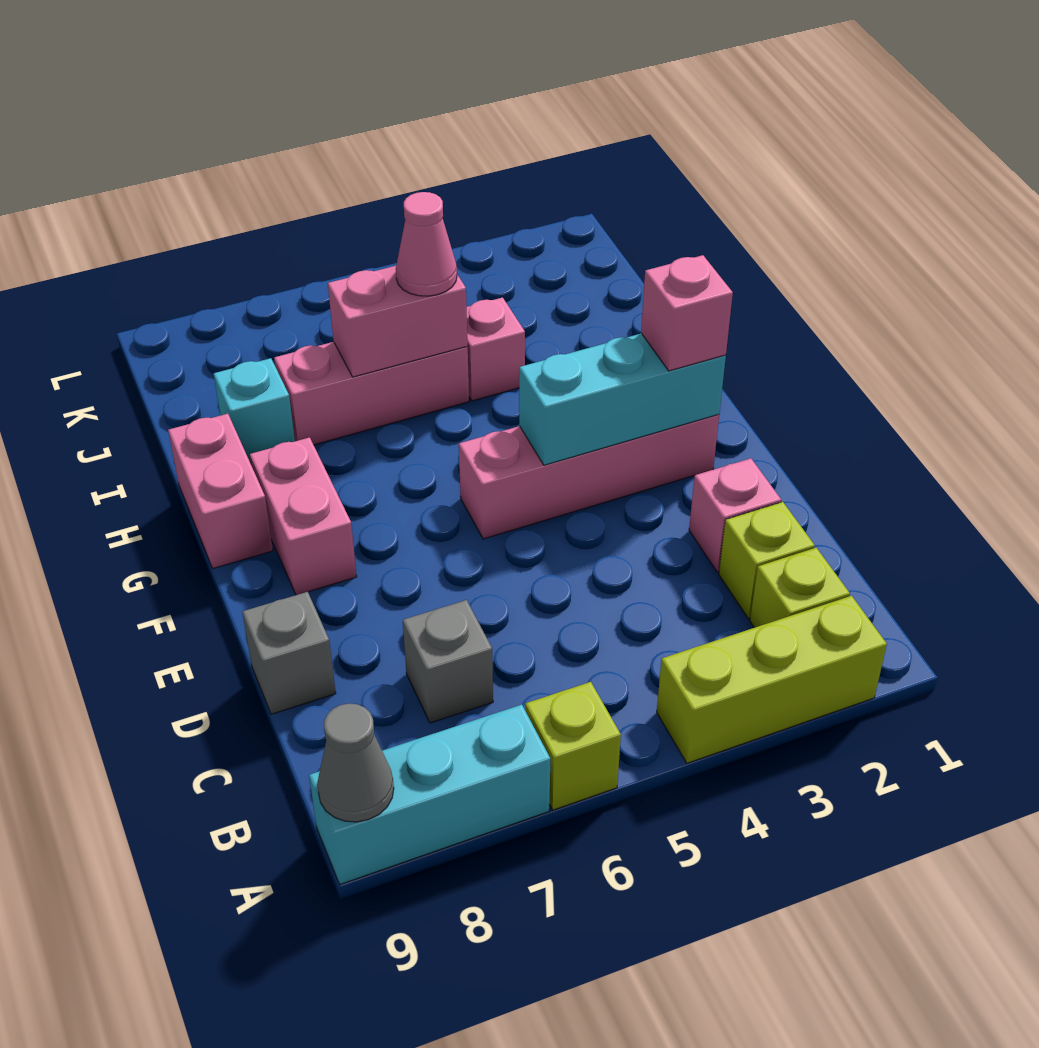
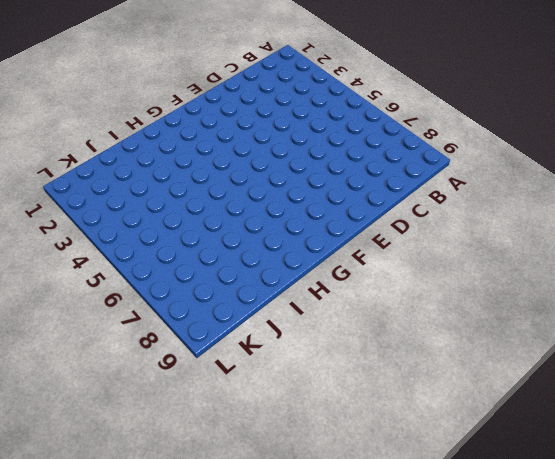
none -> lime 1x3 brick [657,596,887,763]
none -> lime 1x1 brick [525,682,621,810]
none -> cyan 1x3 brick [309,705,550,884]

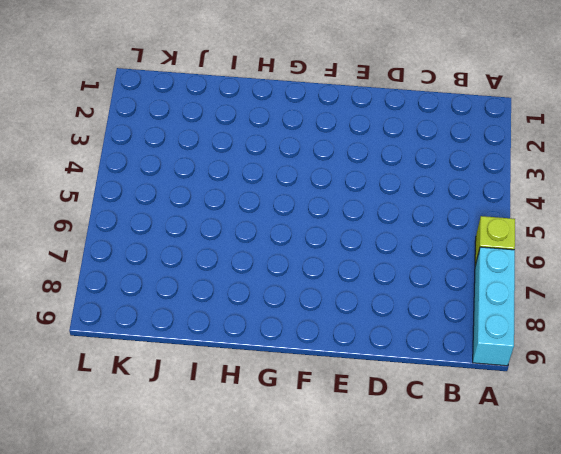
none -> lime 1x3 brick [657,596,887,763]
none -> lime 1x1 brick [750,548,850,628]
none -> lime 1x1 brick [719,502,815,619]

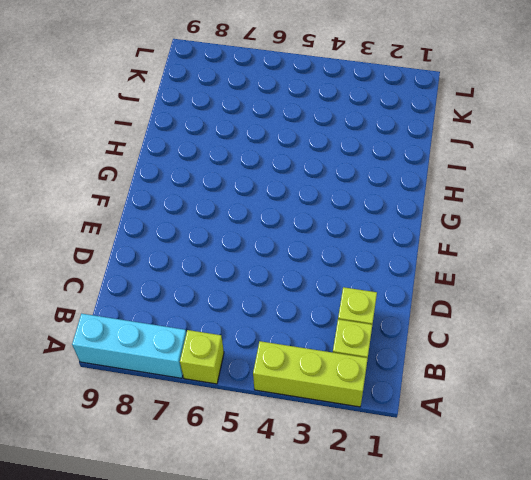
none -> grey 1x1 brick [403,600,493,723]
none -> pink 1x1 brick [689,458,781,572]
none -> grey 1x1 brick [242,592,336,714]

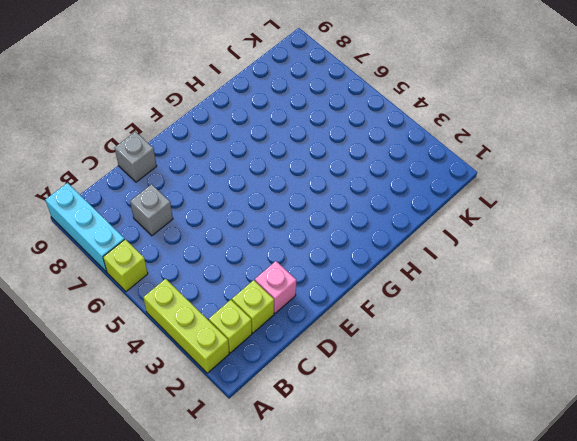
none -> pink 1x4 brick [459,414,719,539]
none -> pink 1x2 brick [250,437,357,595]
none -> pink 1x2 brick [168,414,273,568]

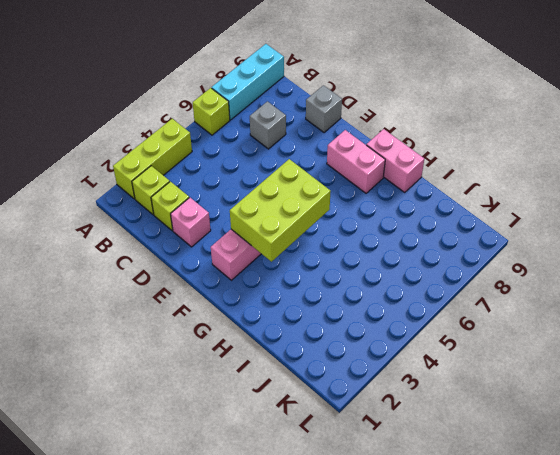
lime 2x3 brick [230,159,331,262] -> cyan 1x3 brick [519,333,726,465]
none -> pink 1x1 brick [467,298,525,401]
none -> pink 1x3 brick [274,342,469,445]
none -> cyan 1x1 brick [214,358,295,463]

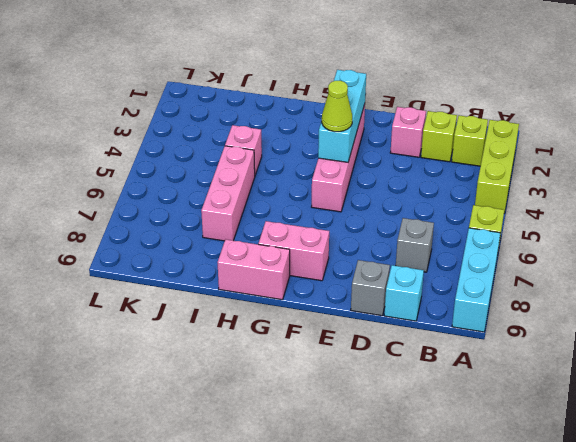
cyan 1x1 brick [384,265,424,321] -> cyan 1x1 brick moved to [214,358,295,463]
lime 1x1 cone [322,81,352,132] -> none
none -> grey 1x1 cone [317,703,394,822]
none -> pink 1x2 brick [328,266,468,377]
none -> pink 1x1 brick [641,255,733,371]

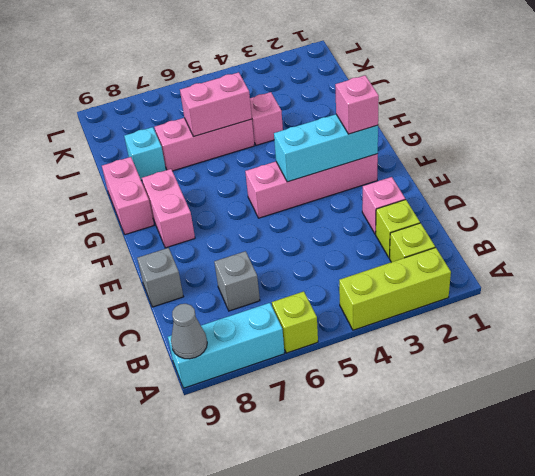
none -> pink 1x1 cone [396,192,457,296]

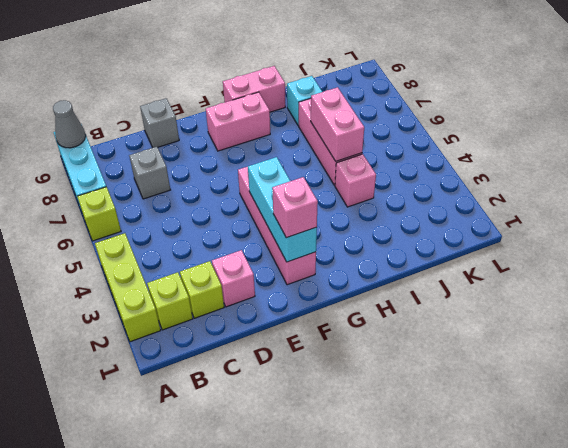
none -> pink 1x1 cone [396,192,457,296]

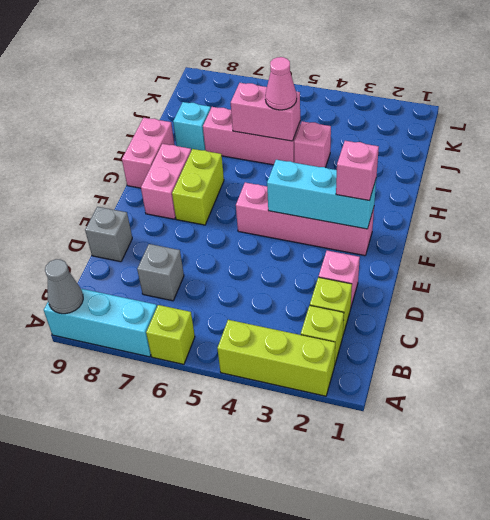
lime 1x2 brick [172,149,224,225] -> none

